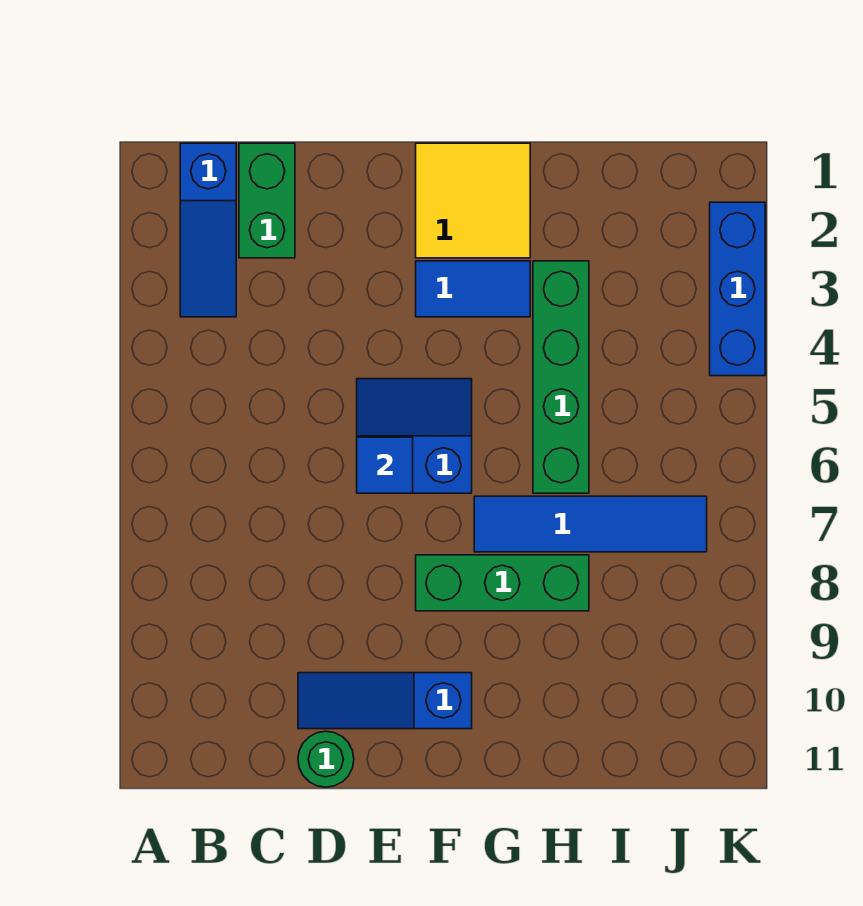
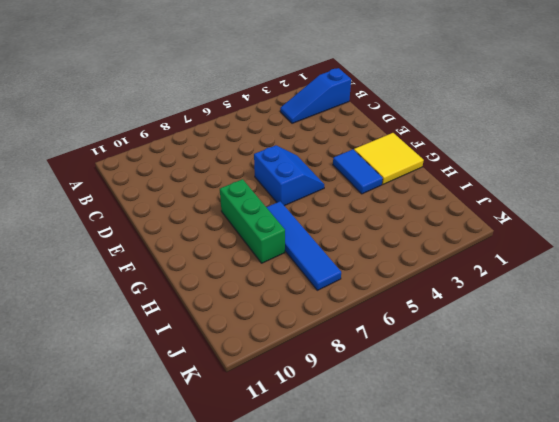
none -> green 1x2 brick [239,143,295,258]
none -> blue 1x3 slope [298,673,472,729]
none -> green 1x1 round brick [298,731,354,787]

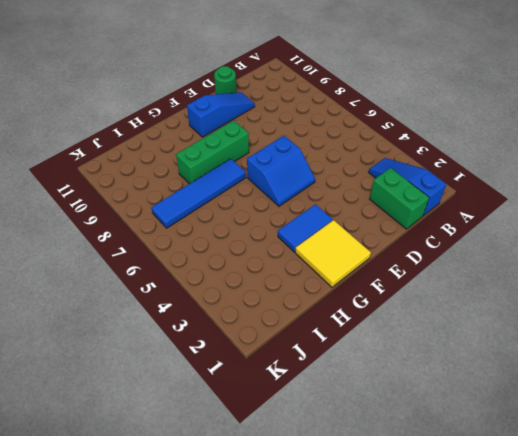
none -> green 1x4 brick [533,261,589,493]
none -> blue 1x3 brick [710,202,765,376]
none -> blue 1x1 tile [357,437,413,493]

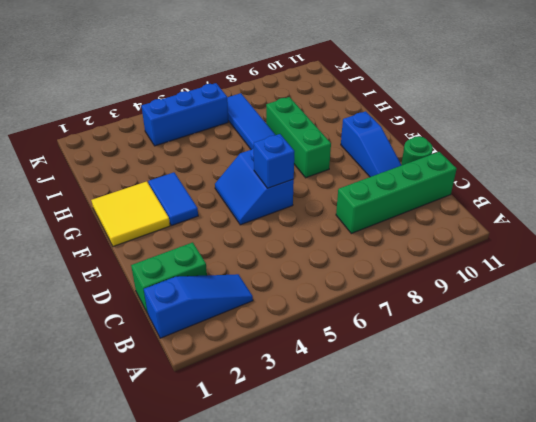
green 1x4 brick [336,152,457,233] -> green 1x4 brick moved to [533,261,589,493]
blue 1x1 brick [254,134,295,188] -> blue 1x1 tile [357,437,413,493]
blue 1x3 brick [142,83,228,146] -> blue 1x3 brick moved to [710,202,765,376]

